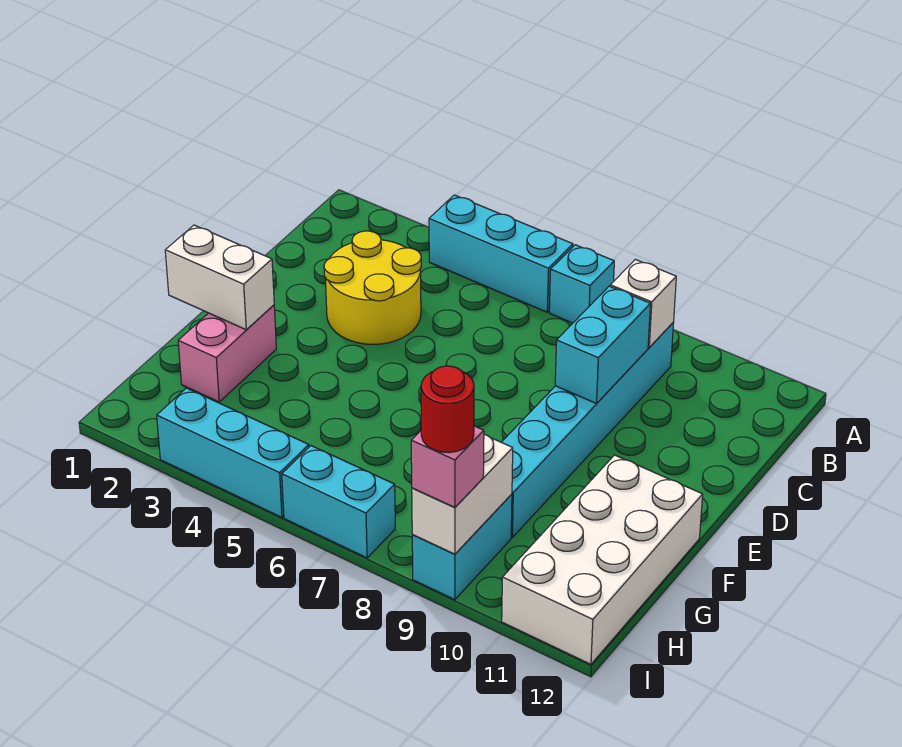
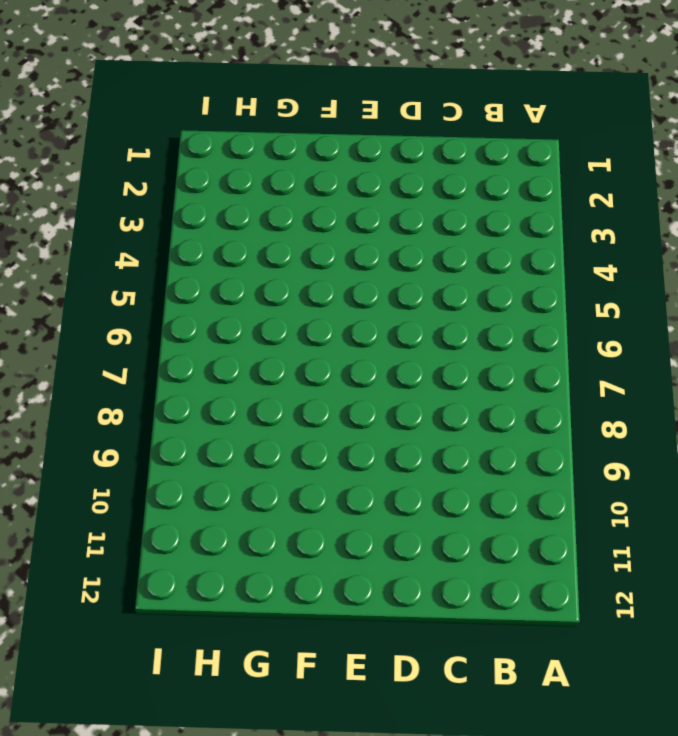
none -> cyan 1x3 brick [429,195,573,312]
none -> cyan 1x1 brick [549,245,614,323]
none -> cyan 1x6 brick [502,322,674,537]

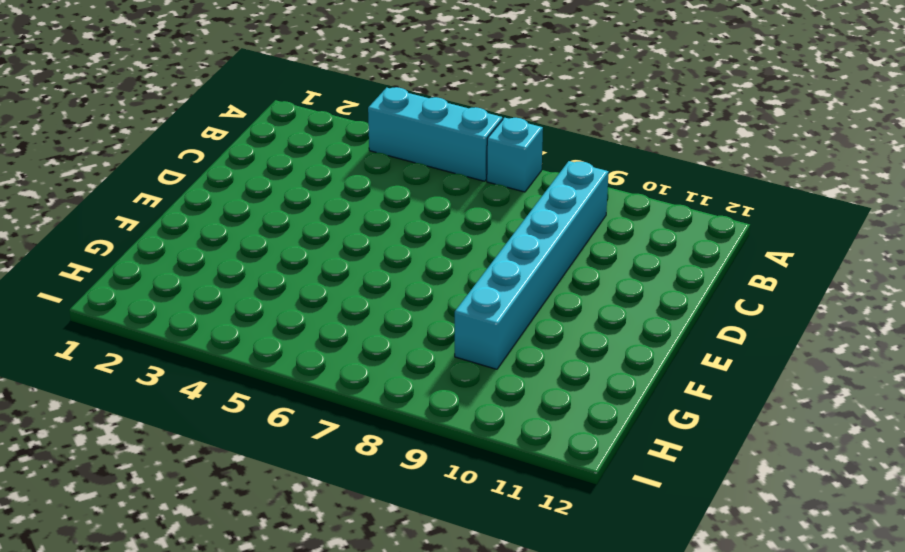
none -> yellow 2x2 round brick [324,231,421,344]
none -> pink 1x2 brick [178,305,276,402]
none -> white 2x4 brick [502,455,703,664]

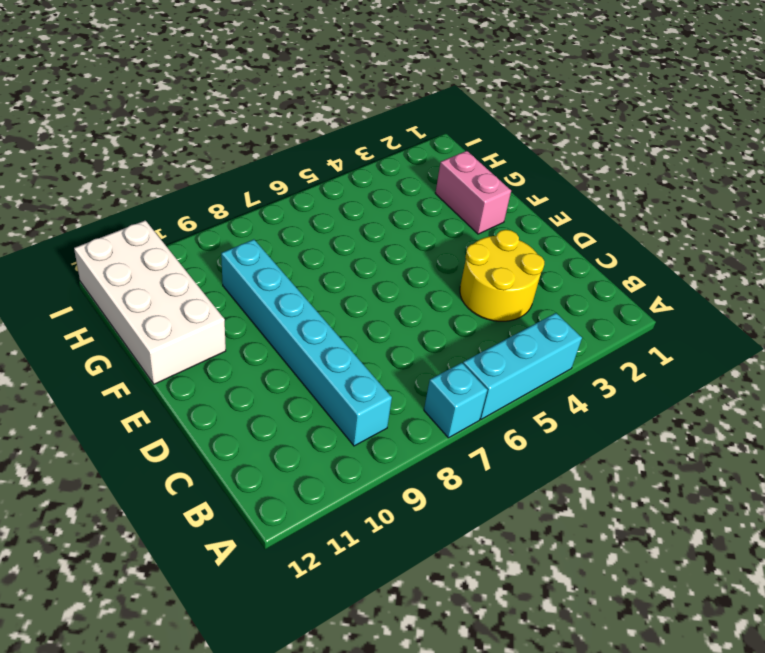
none -> cyan 1x2 brick [412,494,512,600]
none -> cyan 1x3 brick [157,388,309,517]
none -> cyan 1x2 brick [282,446,395,558]

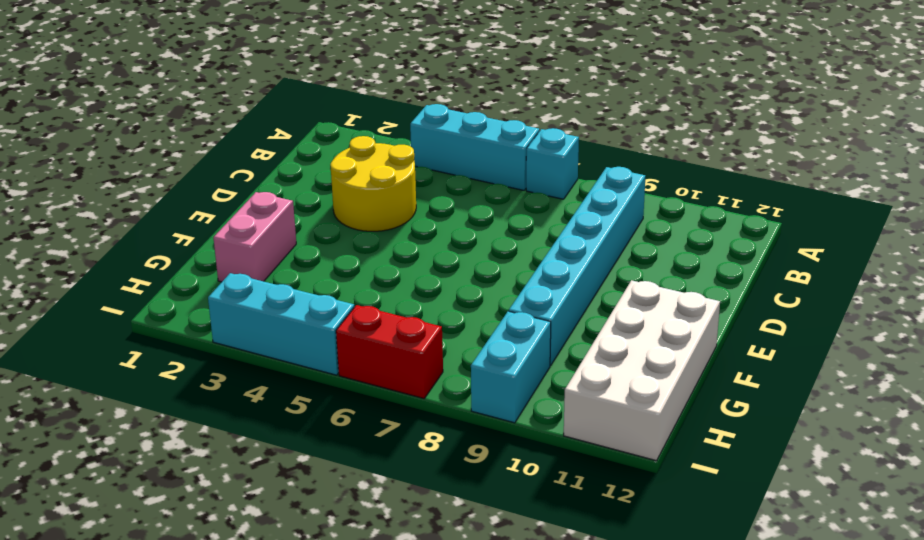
red 1x2 brick [336,305,443,398] -> cyan 1x2 brick [282,446,395,558]
none -> white 1x1 brick [610,259,676,347]
none -> cyan 1x2 brick [555,286,650,404]
none -> white 1x2 brick [165,225,274,330]

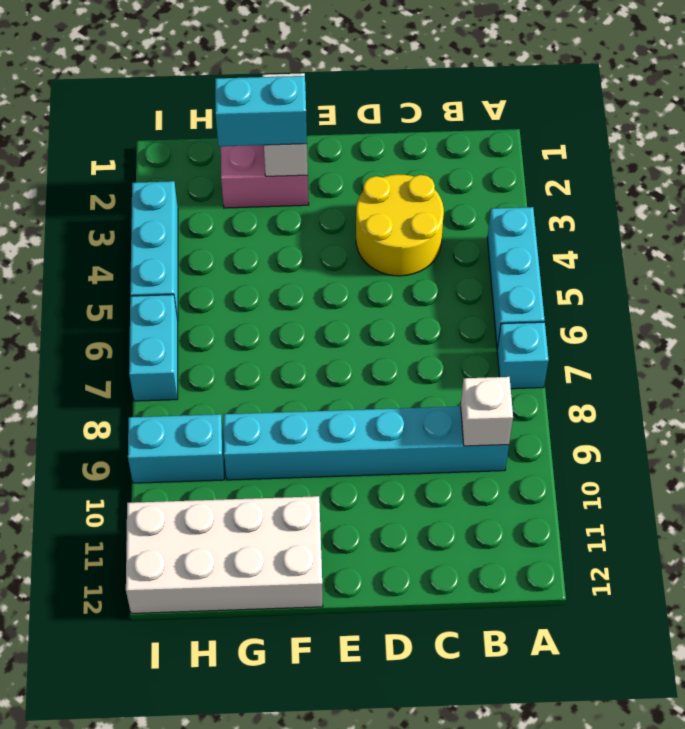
cyan 1x2 brick [215,76,307,146] -> cyan 1x2 brick moved to [555,286,650,404]
none -> white 1x2 brick [412,434,513,554]
none -> pink 1x1 brick [411,426,484,507]
none -> red 1x1 round brick [421,366,474,453]

